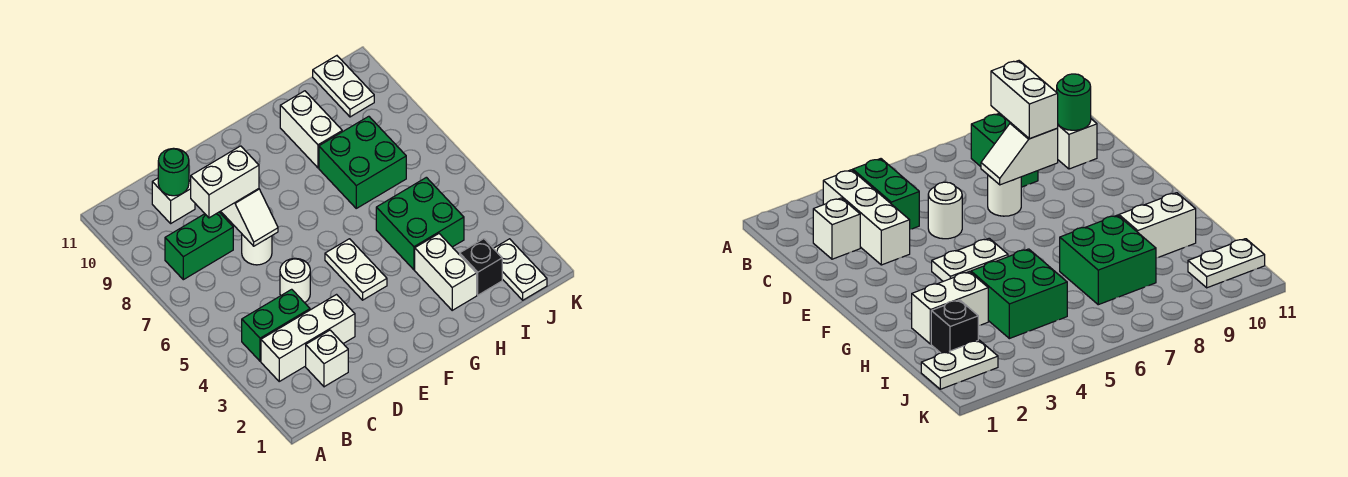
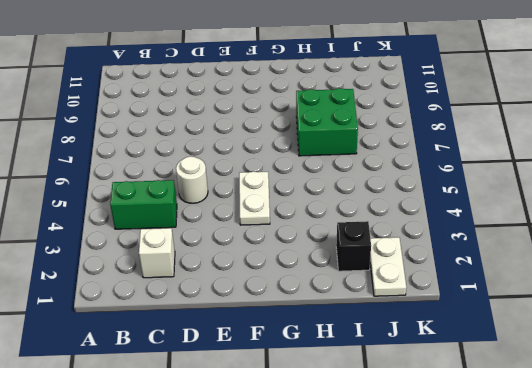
none -> white 1x3 brick [261,295,355,381]
none -> green 1x2 brick [165,212,233,280]
none -> white 1x1 brick [152,178,195,223]

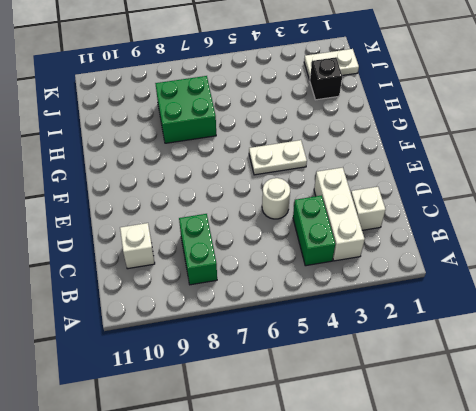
none -> white 1x1 round brick [242,235,272,265]
none -> white 1x2 brick [415,234,477,310]
none -> green 2x2 brick [376,177,464,270]

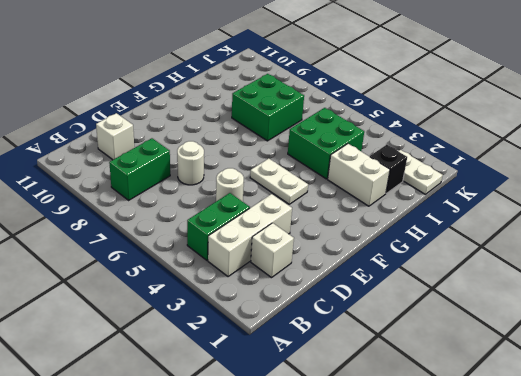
none -> white 1x2 brick [280,91,342,168]
none -> white 1x2 plate [313,56,374,117]
none -> green 1x1 round brick [158,148,189,196]

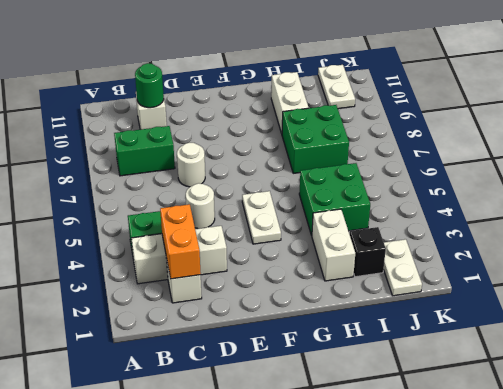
orange 1x2 brick [160,204,201,279] -> none
none -> white 1x2 slope [221,189,278,246]
none -> white 1x2 brick [191,146,259,218]

